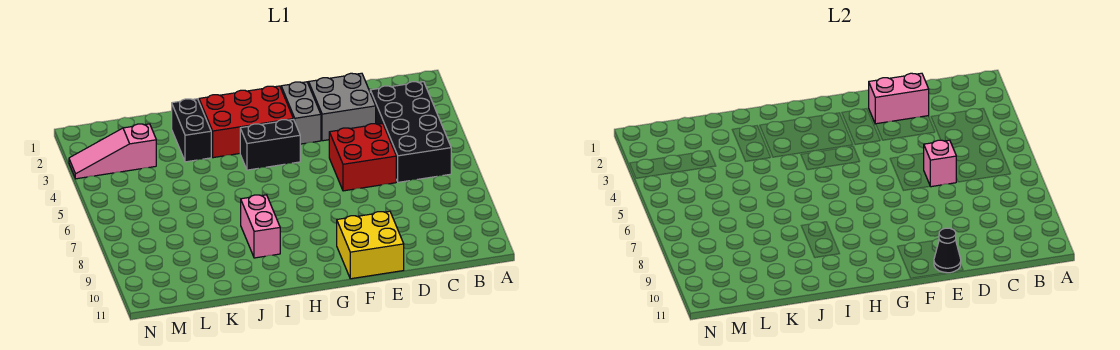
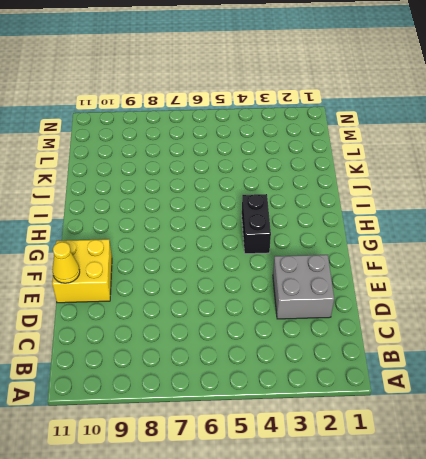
yellow 1x1 cone [52,242,80,283] -> black 1x1 cone [934,228,961,273]
none -> black 2x4 brick [370,82,451,182]
none -> red 2x2 brick [329,124,396,191]
none -> grey 1x2 brick [281,82,321,144]

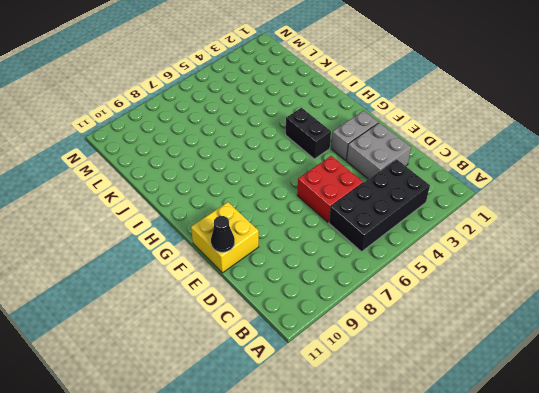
none -> red 2x3 brick [199,86,293,158]
none -> pink 1x2 brick [241,195,280,258]
none -> black 1x2 brick [172,99,211,162]

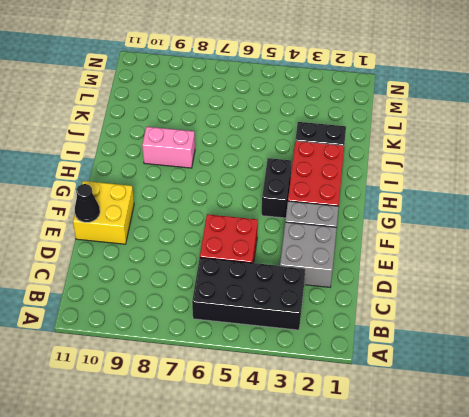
none -> pink 1x3 slope [69,124,156,179]
none -> pink 1x2 brick [869,73,929,124]
none -> pink 1x1 brick [924,140,956,187]

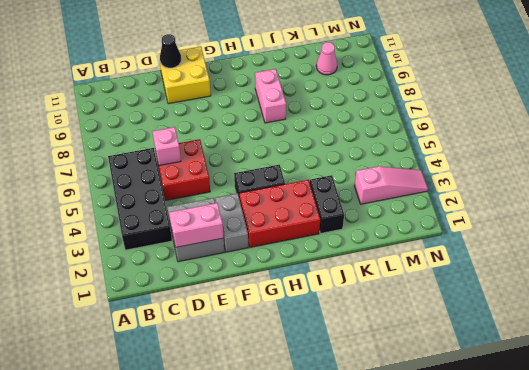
pink 1x1 cone [316,42,337,75] -> none

